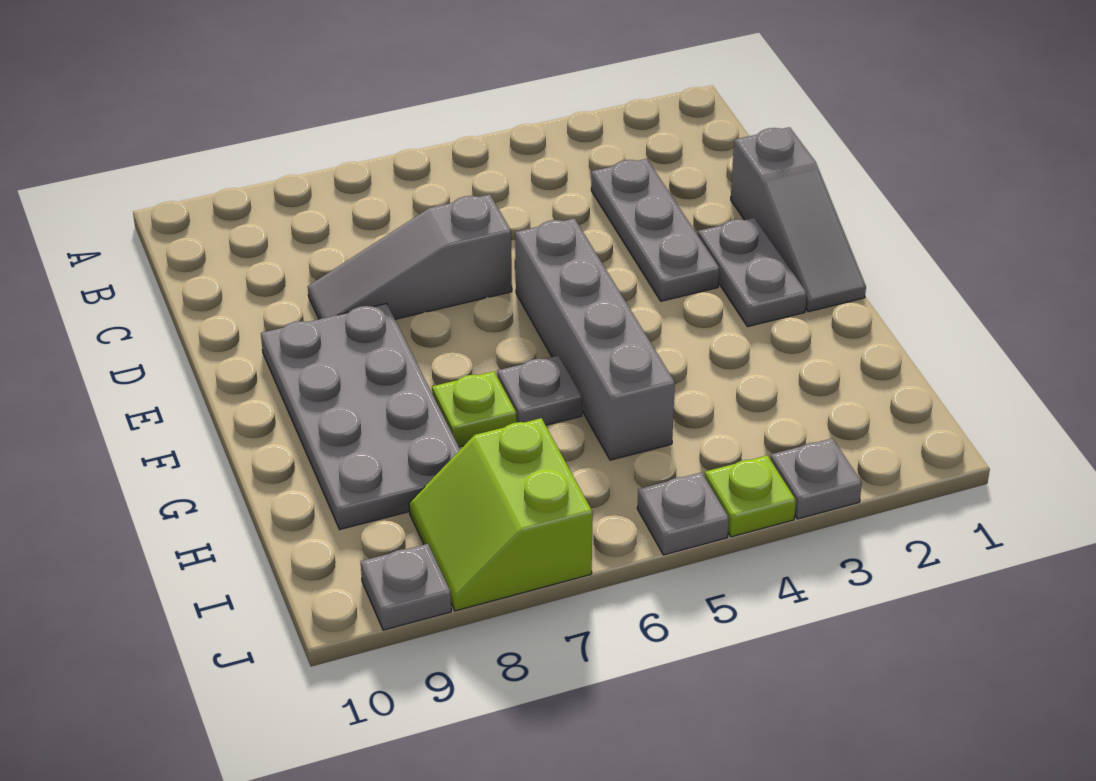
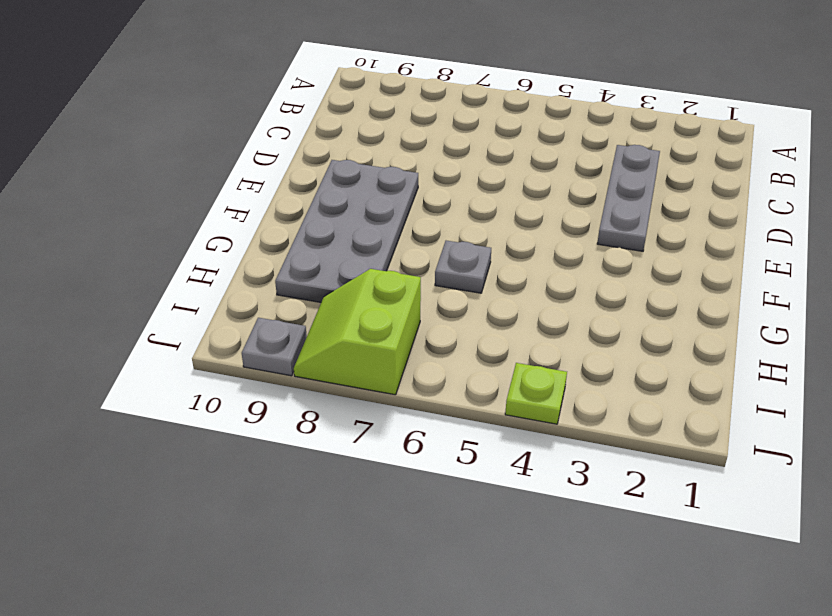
none -> grey 1x3 slope [731,127,866,312]
none -> grey 1x3 slope [308,195,512,319]
none -> grey 1x2 plate [698,218,807,327]

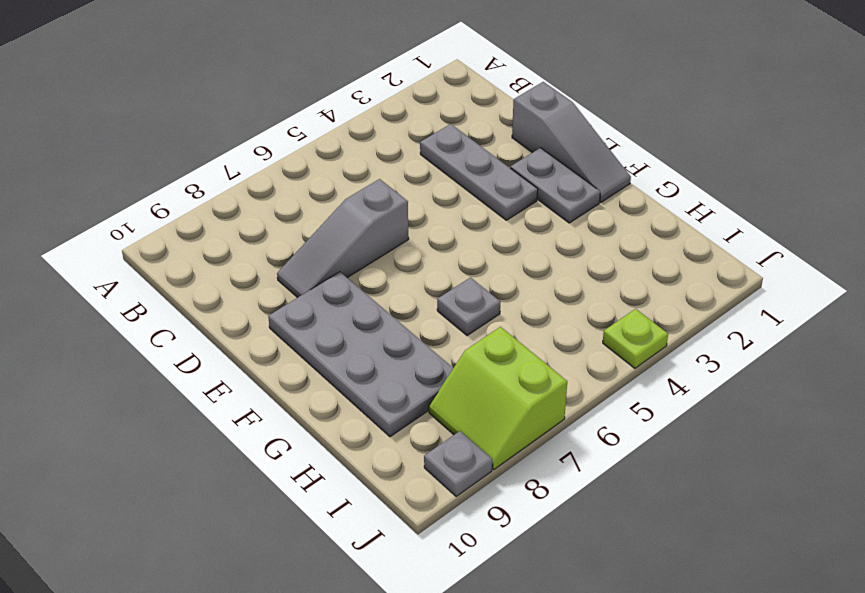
none -> grey 1x4 brick [515,218,675,460]
none -> lime 1x1 plate [432,371,517,447]
none -> grey 1x1 plate [770,438,862,519]

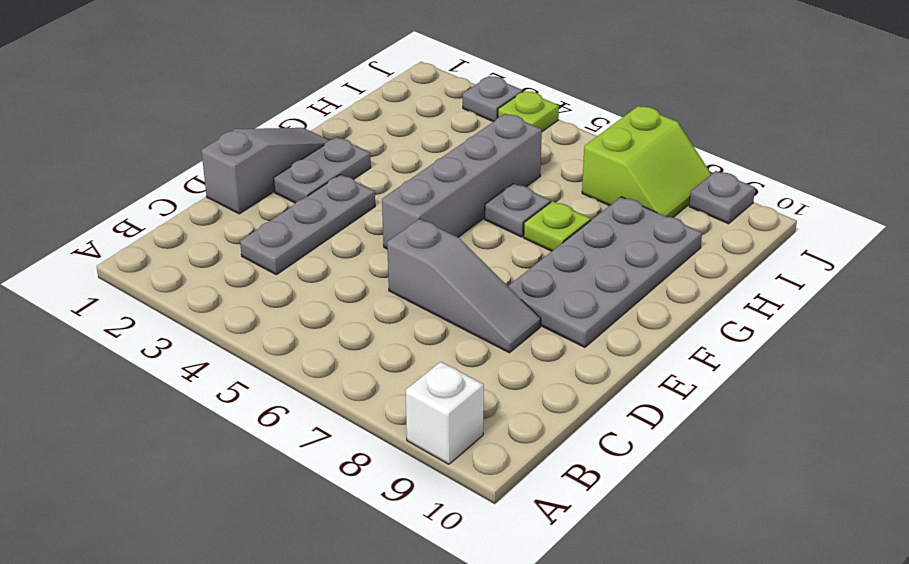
white 1x1 brick [405,362,484,464] -> none
none -> grey 1x1 plate [637,472,729,555]

